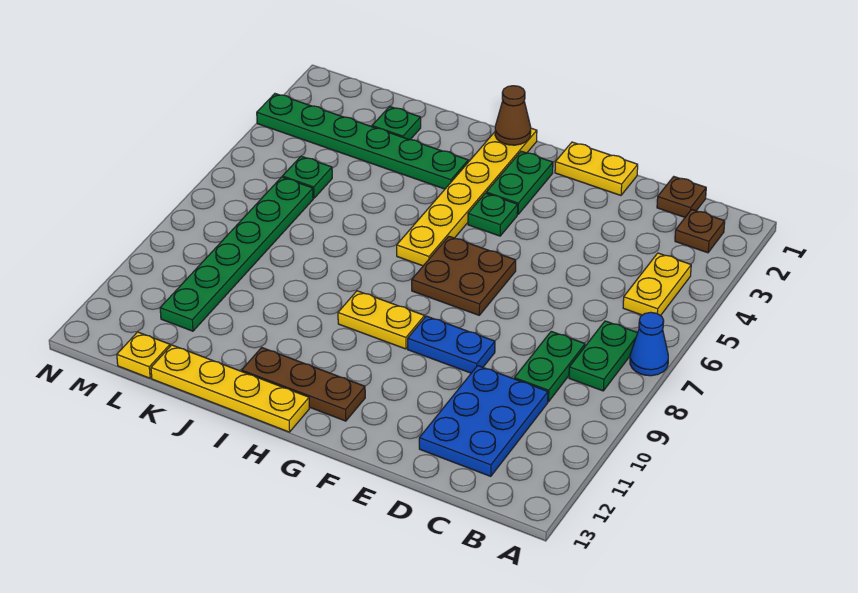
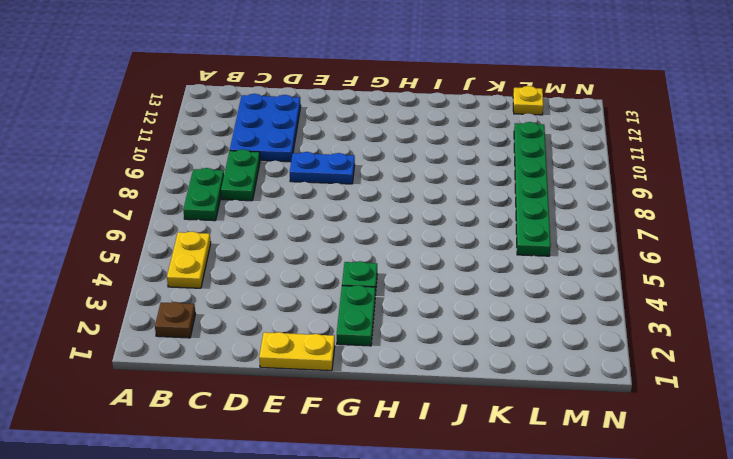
none -> blue 1x1 cone [630,312,668,376]
none -> brown 1x1 plate [657,177,706,217]
none -> brown 2x2 plate [412,236,516,315]

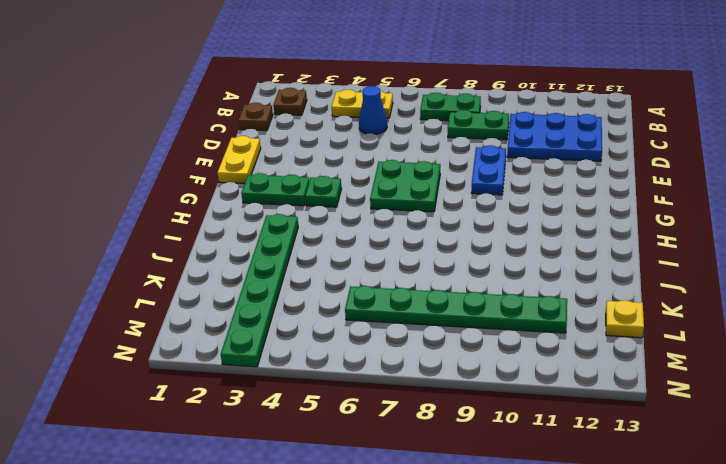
blue 1x1 cone [359,86,387,134] -> blue 1x1 cone moved to [630,312,668,376]
green 2x2 plate [370,160,440,212] -> brown 2x2 plate [412,236,516,315]
none -> yellow 1x2 plate [338,291,425,349]
none -> brown 1x3 plate [242,348,365,421]
none -> yellow 1x6 plate [397,128,537,266]

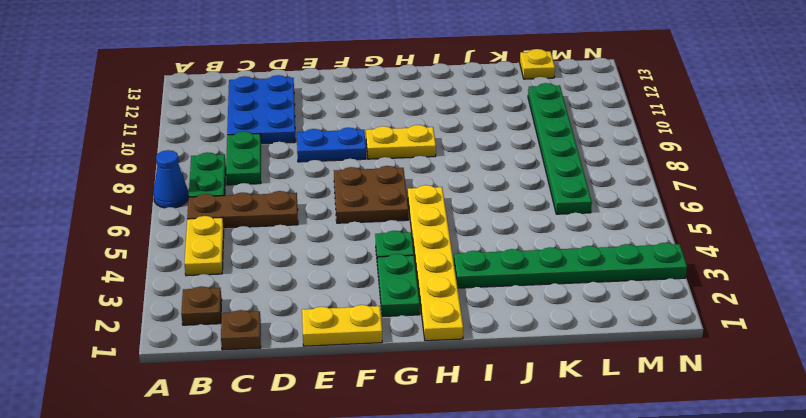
brown 1x3 plate [187,191,298,228] -> brown 1x3 plate moved to [242,348,365,421]
none -> yellow 1x4 plate [151,345,309,432]
none -> green 1x1 plate [372,106,421,140]
none -> green 1x1 plate [283,156,332,198]

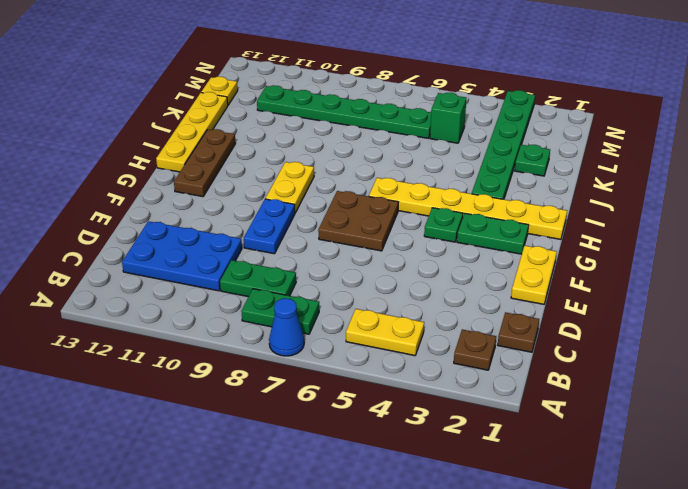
green 1x1 brick [430,93,466,143] -> green 1x1 plate [283,156,332,198]
none -> brown 1x1 cone [495,86,531,145]

